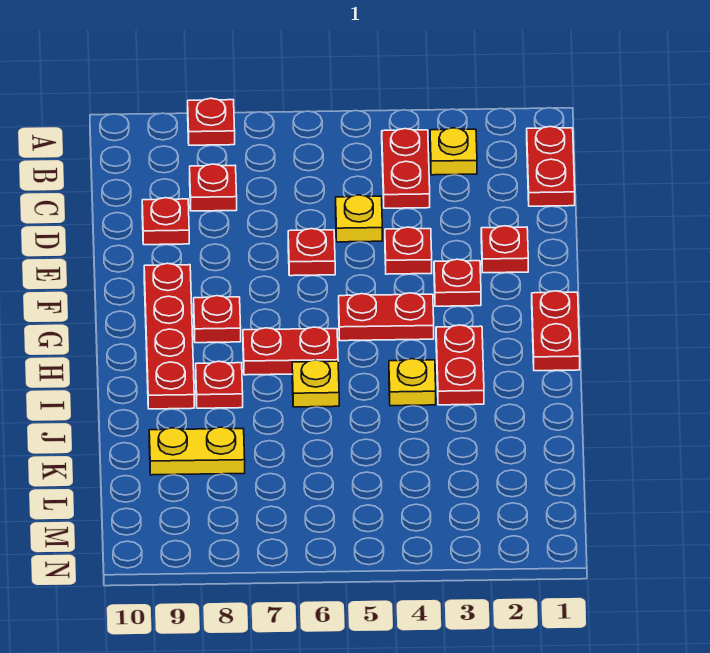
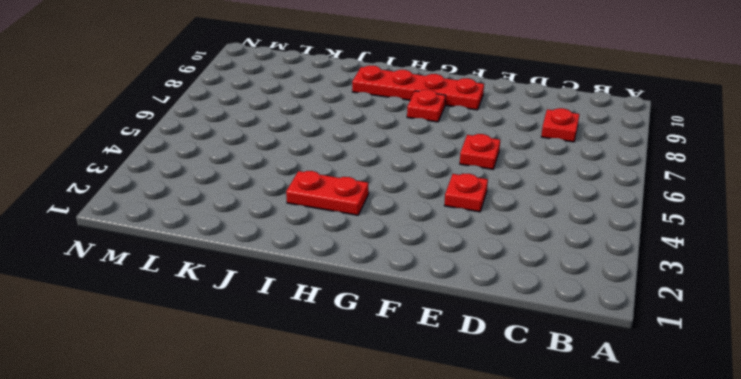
none -> red 1x1 plate [188,98,235,145]
none -> red 1x2 plate [527,127,575,206]
none -> yellow 1x1 plate [430,128,477,175]

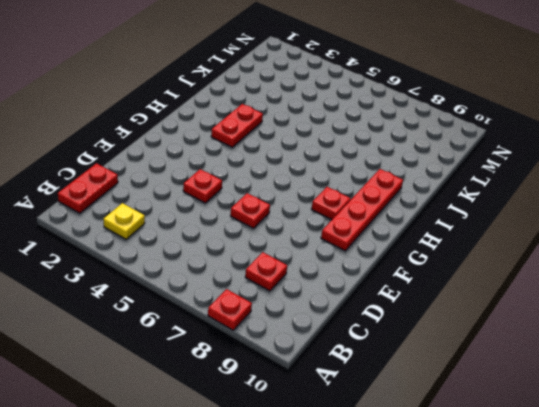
none -> red 1x2 plate [382,129,430,208]
none -> yellow 1x1 plate [336,195,382,242]
none -> red 1x1 plate [142,198,189,245]

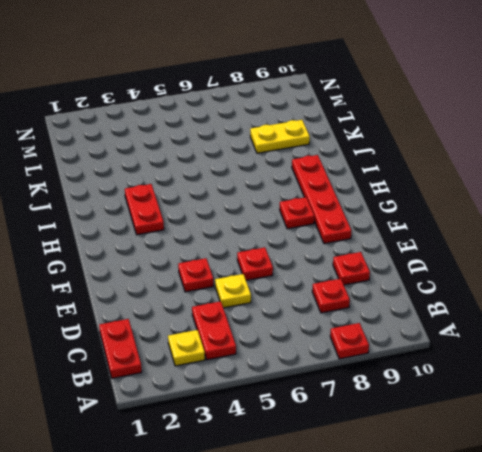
none -> red 1x1 plate [481,226,528,273]
none -> red 1x1 plate [434,259,481,306]
none -> red 1x2 plate [532,291,580,371]

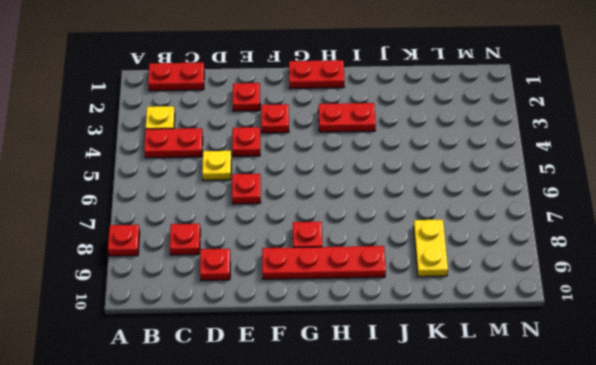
none -> red 1x2 plate [339,293,434,341]
none -> red 1x2 plate [243,327,338,375]
none -> yellow 1x1 plate [389,359,436,406]

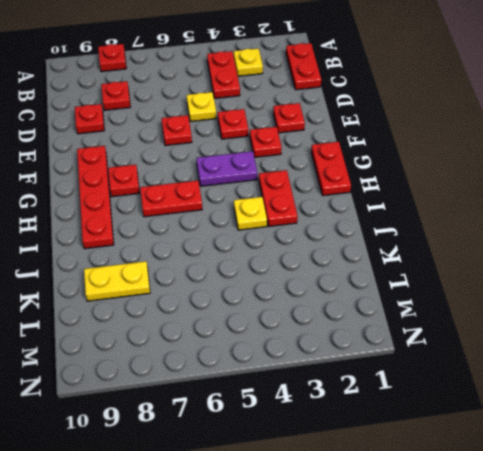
purple 1x2 plate [196,151,257,186] -> red 1x2 plate [339,293,434,341]
none -> yellow 1x1 plate [292,360,339,407]
none -> red 1x1 plate [196,361,243,408]

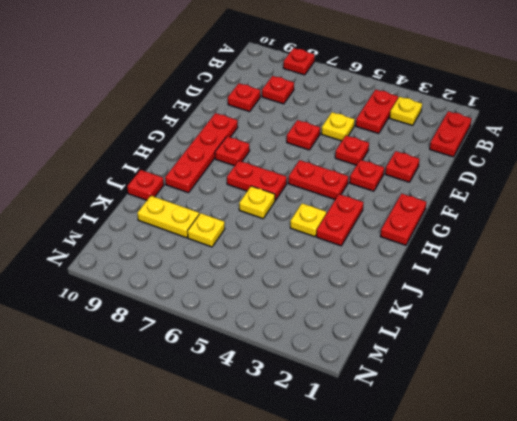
red 1x1 plate [127,170,164,200] -> red 1x1 plate moved to [196,361,243,408]
yellow 1x1 plate [188,213,225,247] -> none

